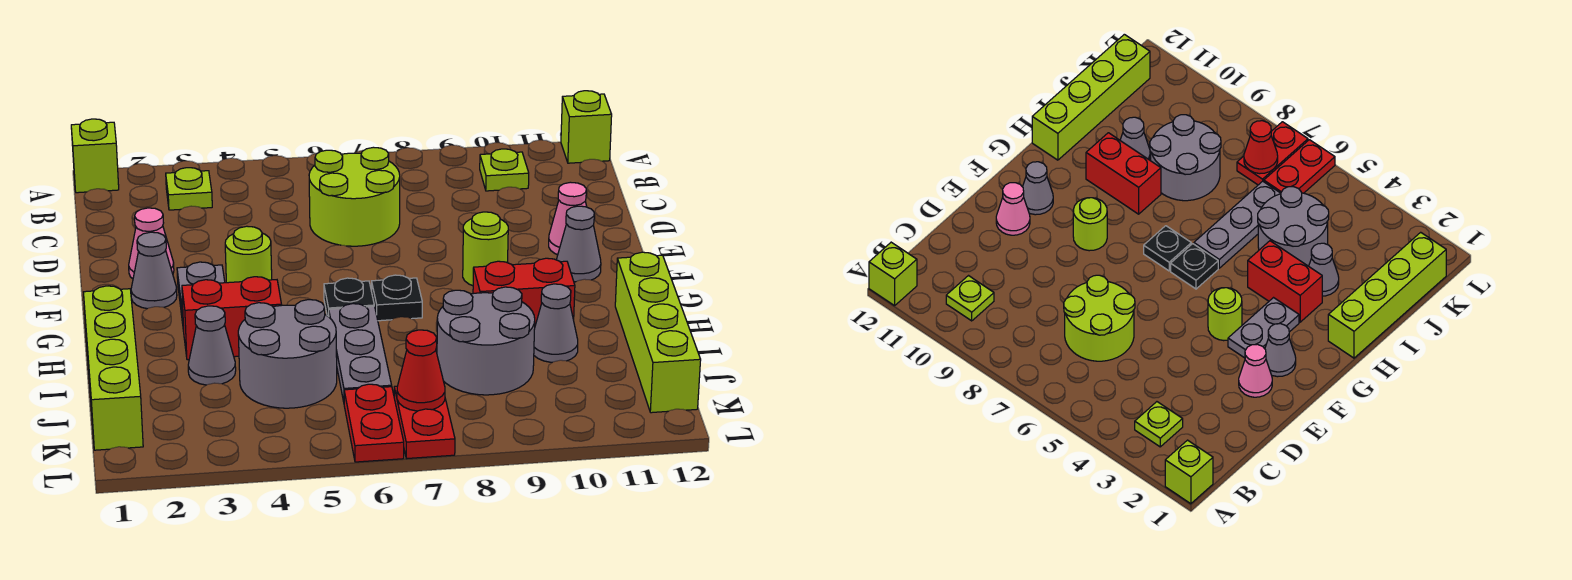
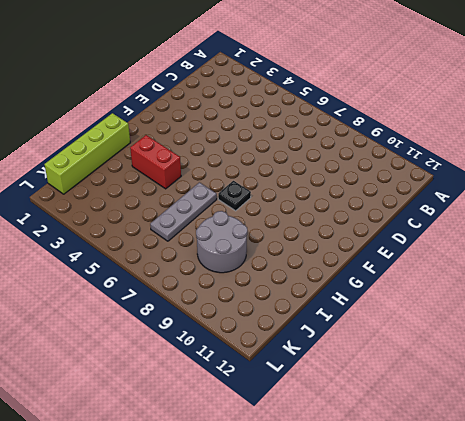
none -> lime 1x1 brick [71,119,119,193]
none -> lime 1x1 brick [561,91,612,163]
none -> lime 1x1 plate [166,168,212,210]

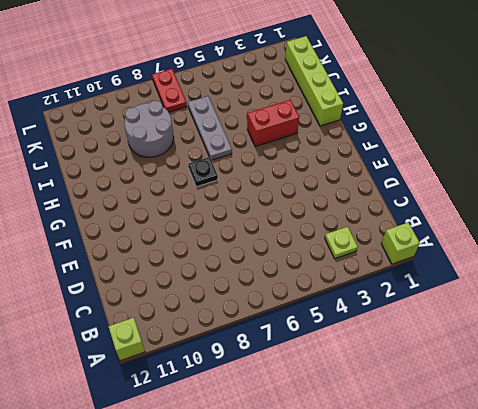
none -> lime 1x1 plate [480,149,529,191]
none -> lime 2x2 round brick [309,147,400,246]
none -> pink 1x1 cone [129,208,174,279]

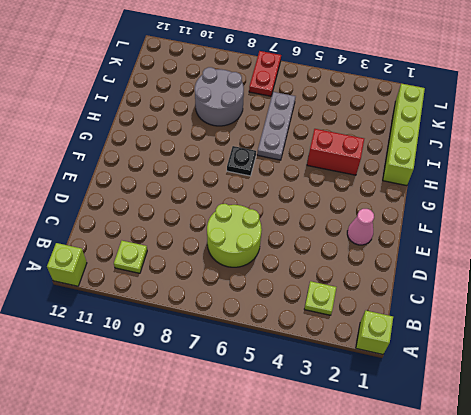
none -> pink 1x1 cone [549,182,587,255]
none -> grey 1x1 cone [131,232,177,309]
none -> grey 1x2 plate [177,262,225,331]

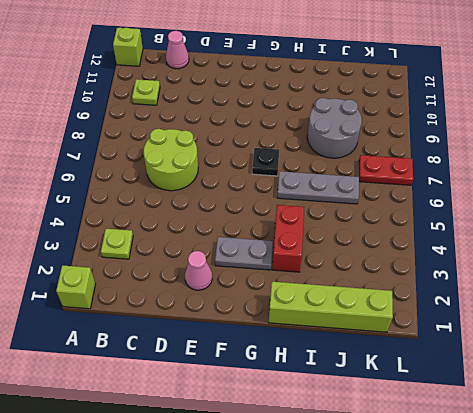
pink 1x1 cone [166,31,189,69] -> pink 1x1 cone moved to [549,182,587,255]
none -> grey 1x1 cone [131,232,177,309]
none -> lime 1x1 round brick [225,226,272,283]
none -> lime 1x1 round brick [463,212,508,286]

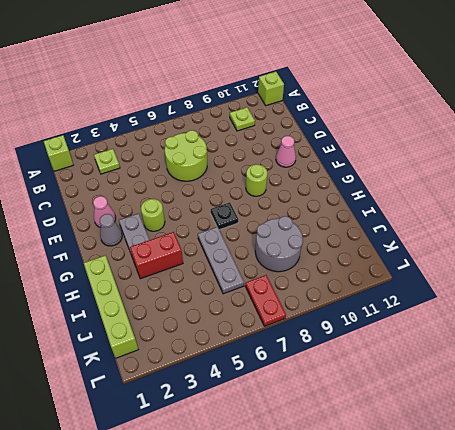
none -> grey 1x1 cone [556,206,601,282]
none -> black 1x1 plate [324,278,374,317]
none -> red 1x2 brick [473,258,575,325]

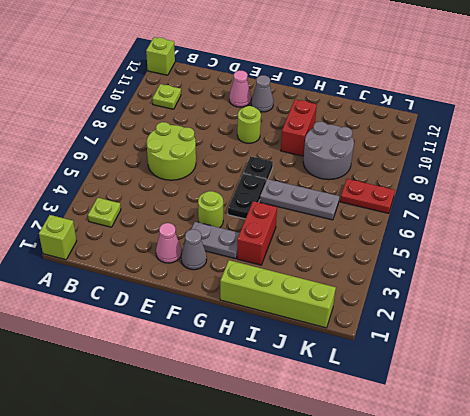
black 1x2 plate [228,173,266,219] -> black 1x1 plate [324,278,374,317]
none -> lime 1x4 brick [615,252,701,413]
none -> grey 1x1 cone [188,306,236,385]
none -> grey 2x2 round brick [238,300,337,408]

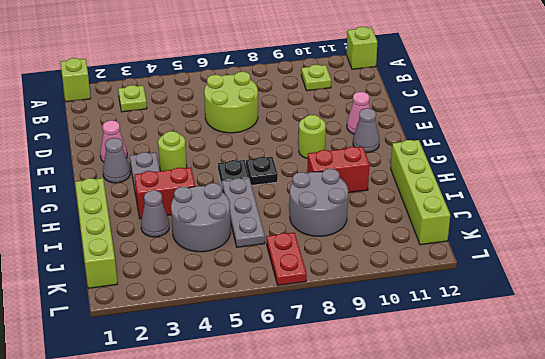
none -> grey 1x1 cone [534,284,578,362]
none -> red 1x2 plate [344,384,404,462]
none -> red 1x1 cone [397,330,445,411]

